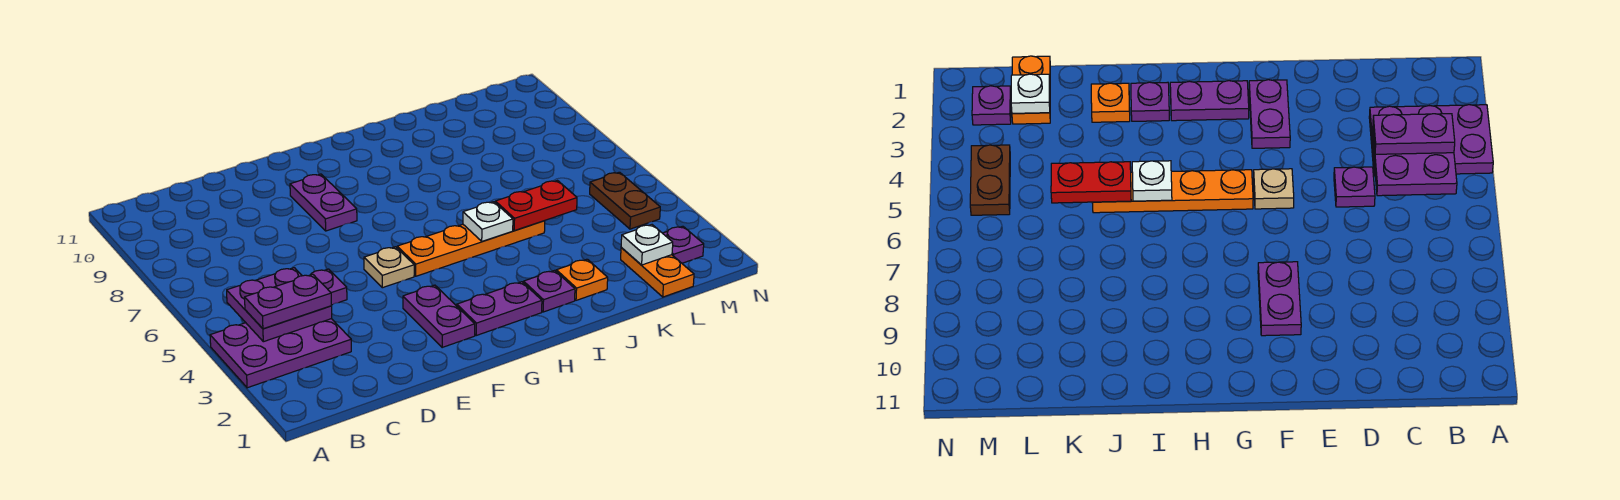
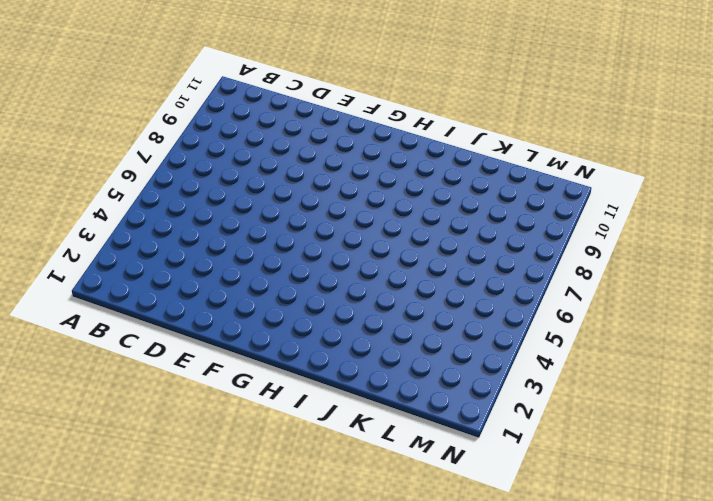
none -> purple 2x3 plate [210,319,351,388]
none -> purple 1x1 plate [311,269,347,305]
none -> purple 1x2 plate [403,285,475,347]

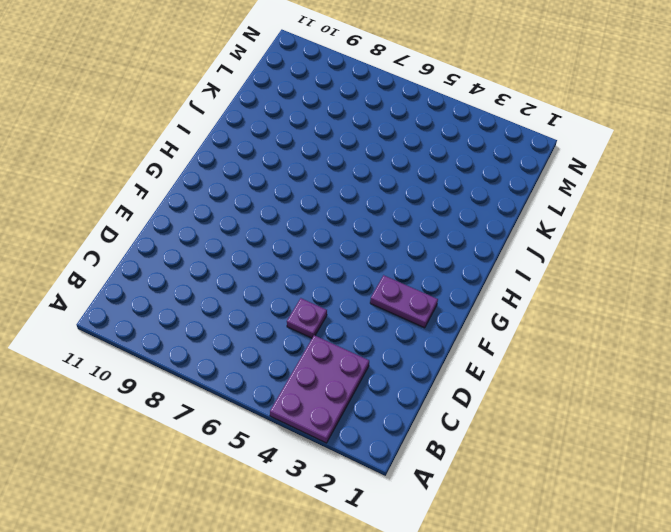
none -> tan 1x1 plate [364,247,414,288]
none -> purple 1x2 plate [290,174,357,231]
none -> purple 1x2 plate [457,282,542,335]

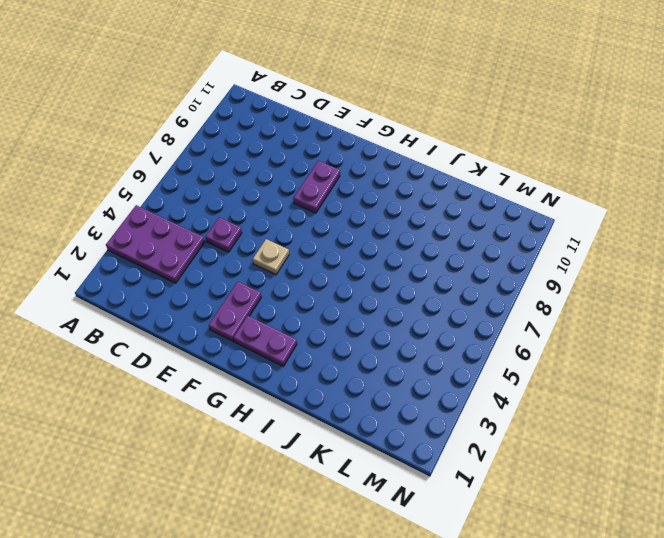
none -> orange 1x4 plate [397,221,545,276]
none -> purple 1x1 plate [524,270,575,312]
none -> orange 1x1 plate [556,259,608,300]

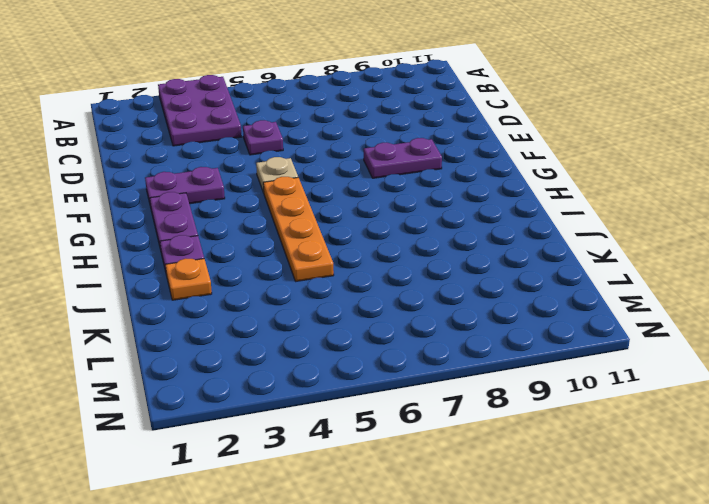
none -> orange 1x2 plate [621,247,694,297]
none -> purple 1x1 plate [663,226,704,263]
none -> brown 1x2 plate [590,172,660,229]

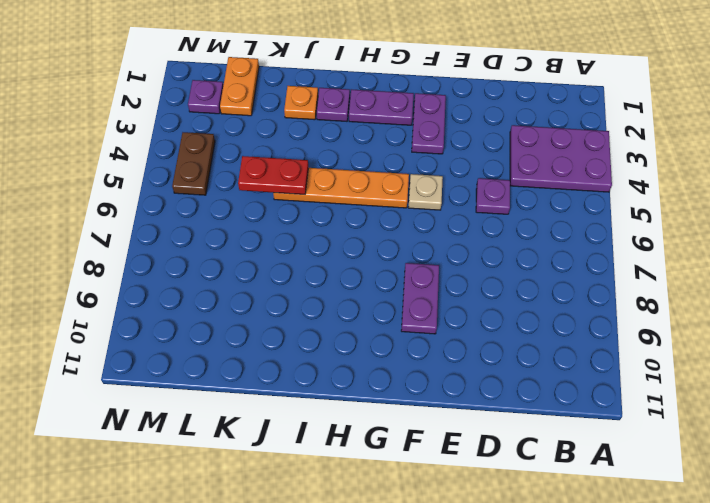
none -> purple 2x2 plate [227,268,332,342]
none -> white 1x1 plate [463,202,513,242]
none -> white 1x1 plate [621,225,673,265]

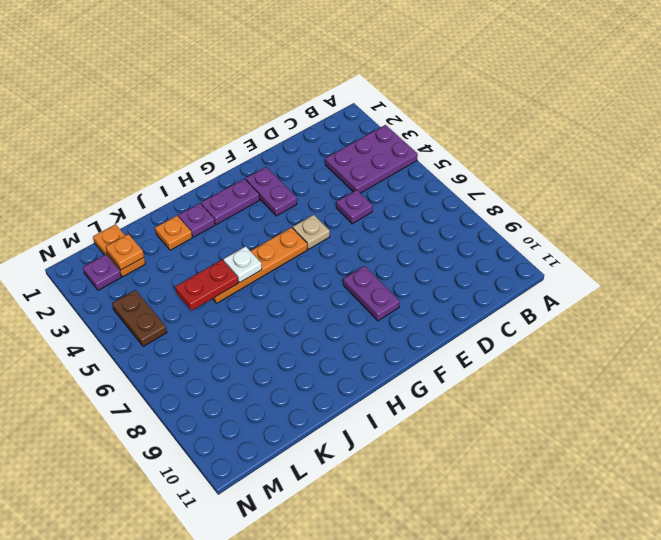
orange 1x1 plate [106,234,144,270] -> white 1x1 plate [621,225,673,265]
none -> purple 2x2 plate [227,268,332,342]
none -> purple 1x2 plate [245,274,331,329]

